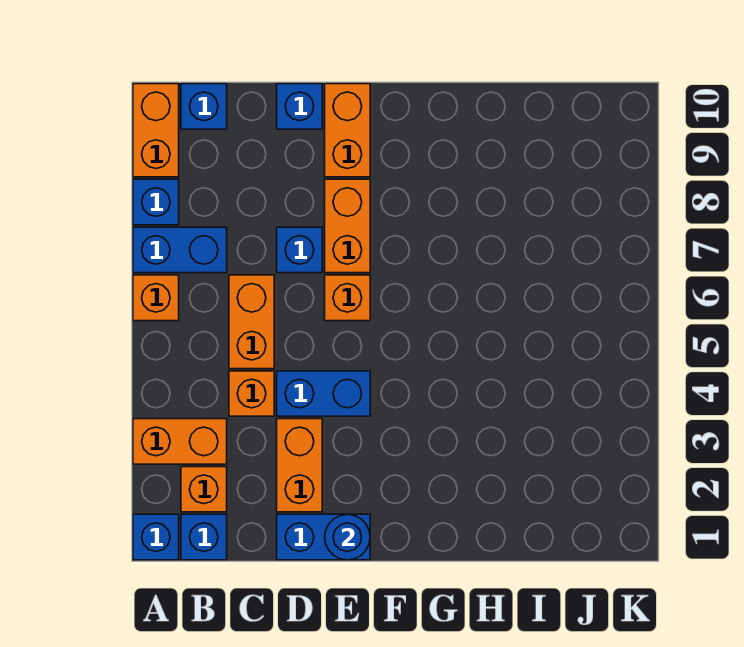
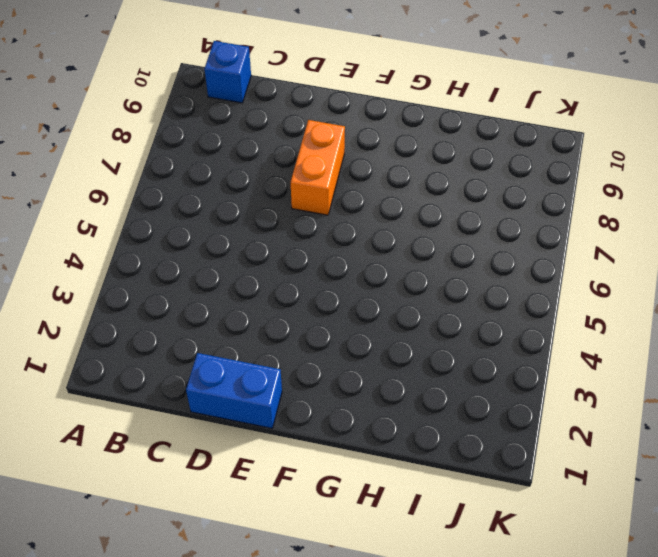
none -> blue 1x1 brick [133,514,179,560]
none -> orange 1x2 brick [133,419,227,464]
none -> orange 1x1 brick [133,275,179,321]

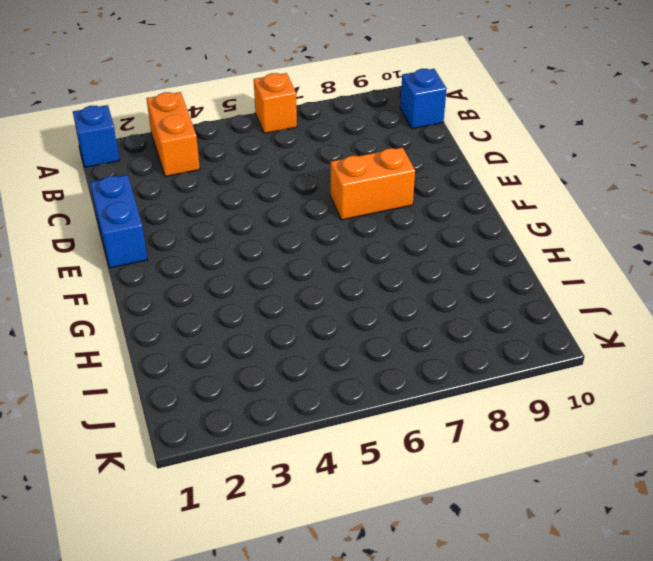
none -> blue 1x2 brick [133,227,227,273]
none -> blue 1x1 brick [133,179,179,225]
none -> orange 1x2 brick [133,84,179,177]

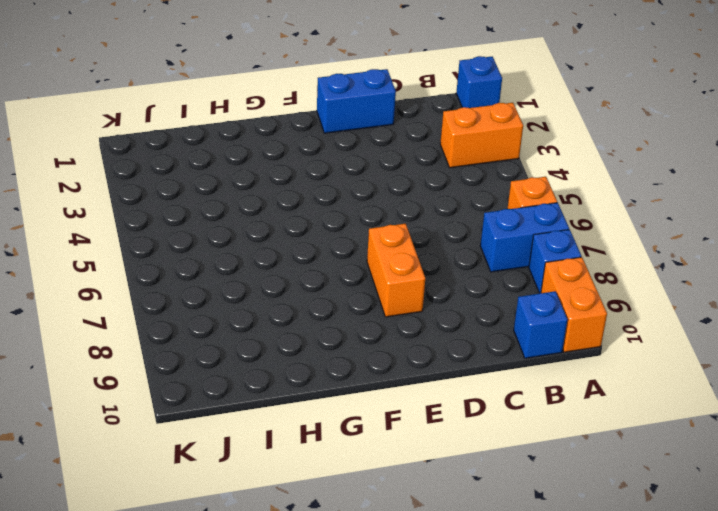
none -> blue 1x1 brick [181,514,227,560]
none -> orange 1x1 brick [181,467,227,512]
none -> orange 1x1 brick [229,371,274,416]

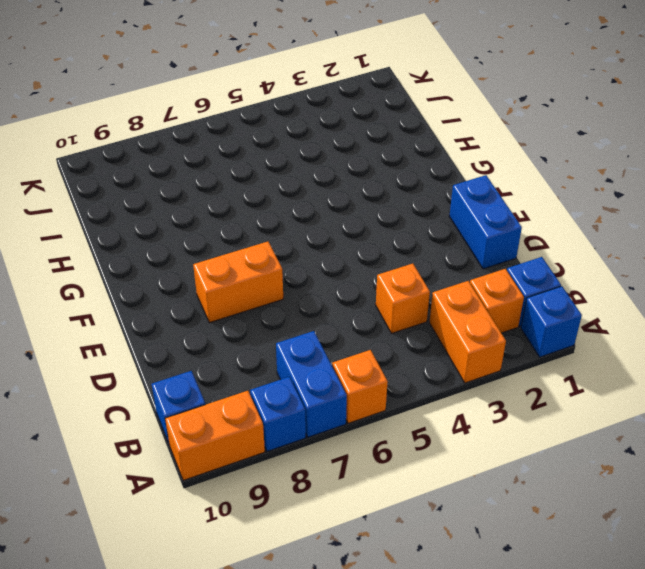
none -> orange 1x2 brick [229,275,274,369]
none -> orange 1x2 brick [277,419,322,512]
none -> blue 1x2 brick [277,371,370,416]

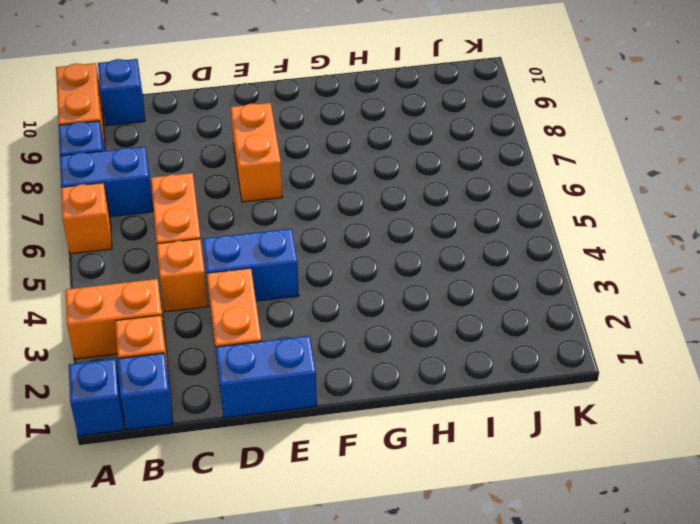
none -> blue 1x1 brick [277,227,322,273]
none -> blue 1x1 brick [277,84,322,129]
none -> orange 1x1 brick [325,275,370,321]

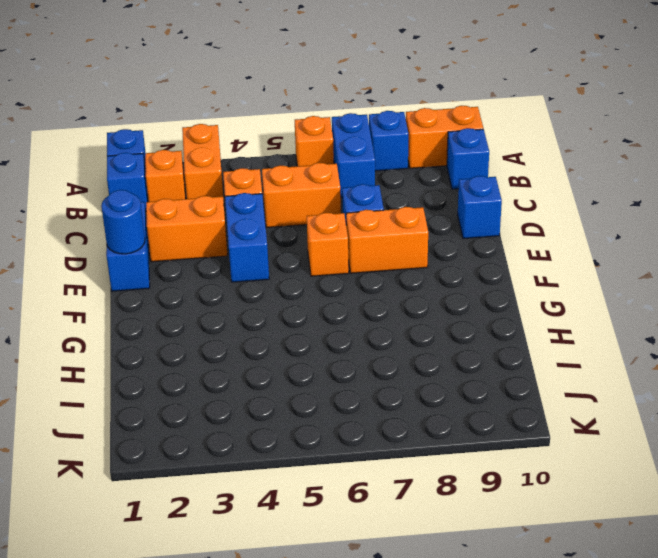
none -> orange 1x2 brick [325,84,370,177]

